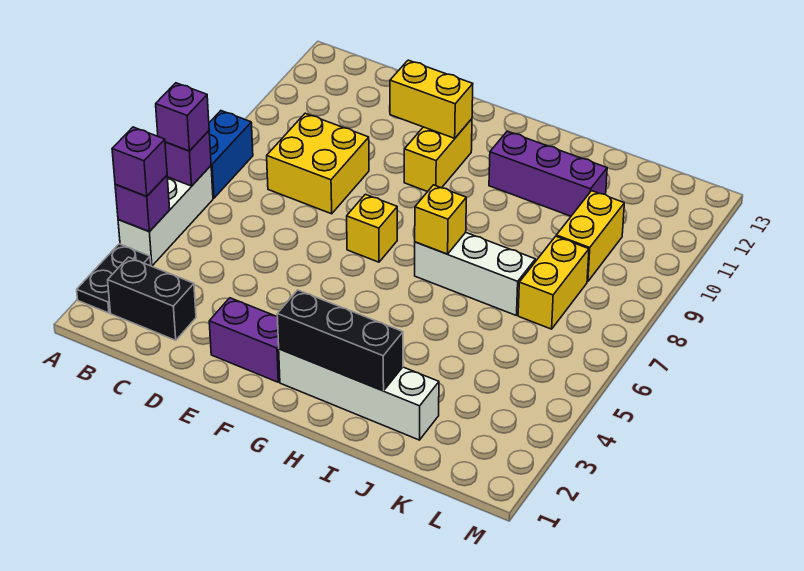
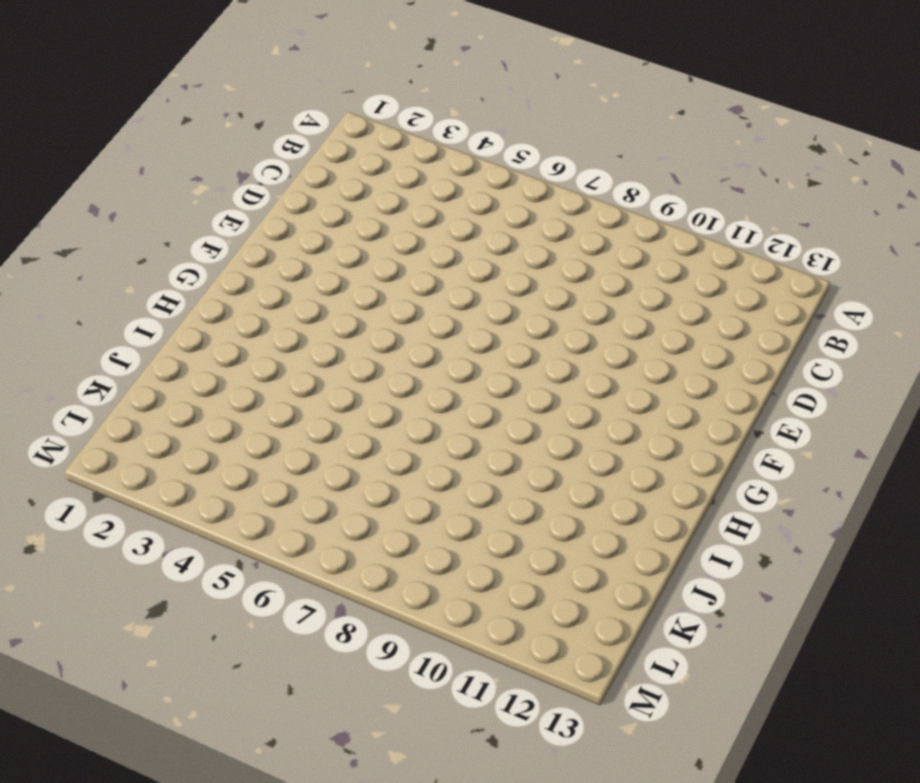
none -> black 1x2 plate [77,244,151,313]
none -> white 1x3 brick [118,166,213,266]
none -> blue 1x2 brick [209,111,253,198]

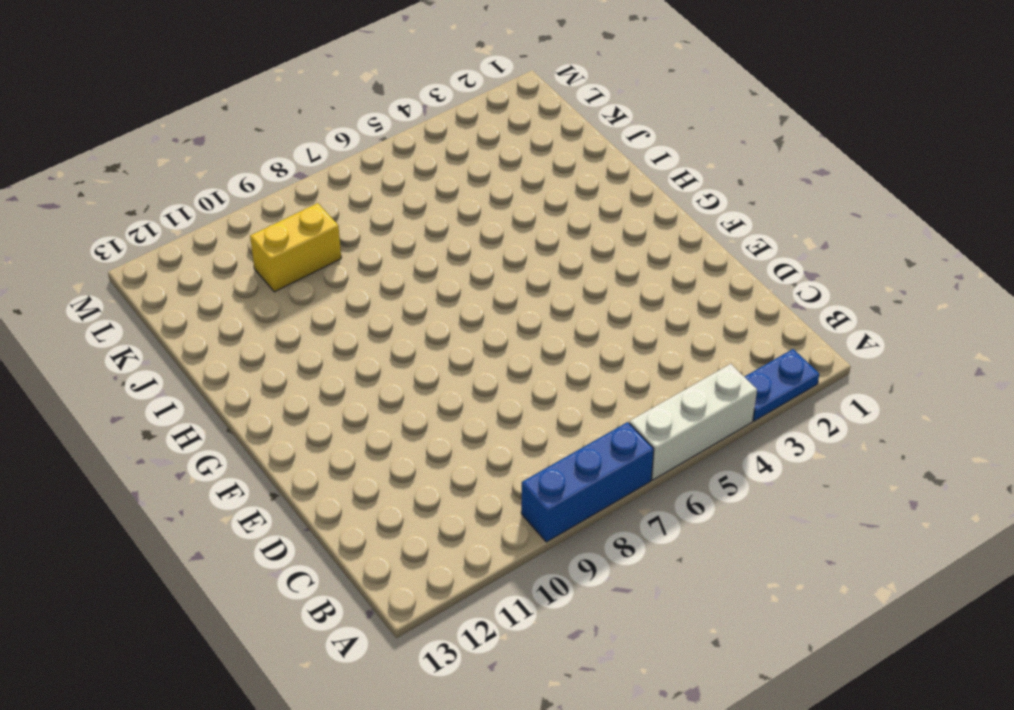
blue 1x2 plate [745,349,819,421] -> black 1x2 plate [77,244,151,313]
blue 1x3 brick [521,422,654,542] -> blue 1x2 brick [209,111,253,198]
none -> black 1x2 brick [108,257,196,340]
none -> yellow 2x2 brick [267,113,369,214]
none -> purple 1x2 brick [209,298,280,382]

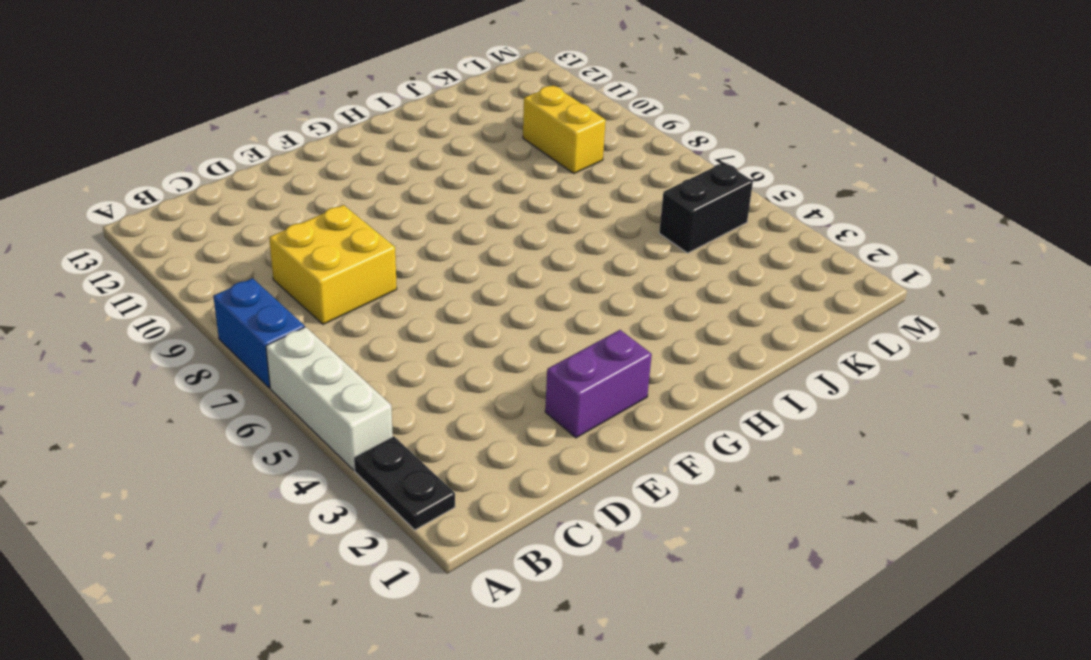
black 1x2 brick [659,163,753,253] -> black 1x2 brick moved to [108,257,196,340]
none -> yellow 1x1 brick [347,194,397,262]
none -> yellow 1x2 brick [404,119,472,192]
none -> white 1x4 brick [279,349,439,440]

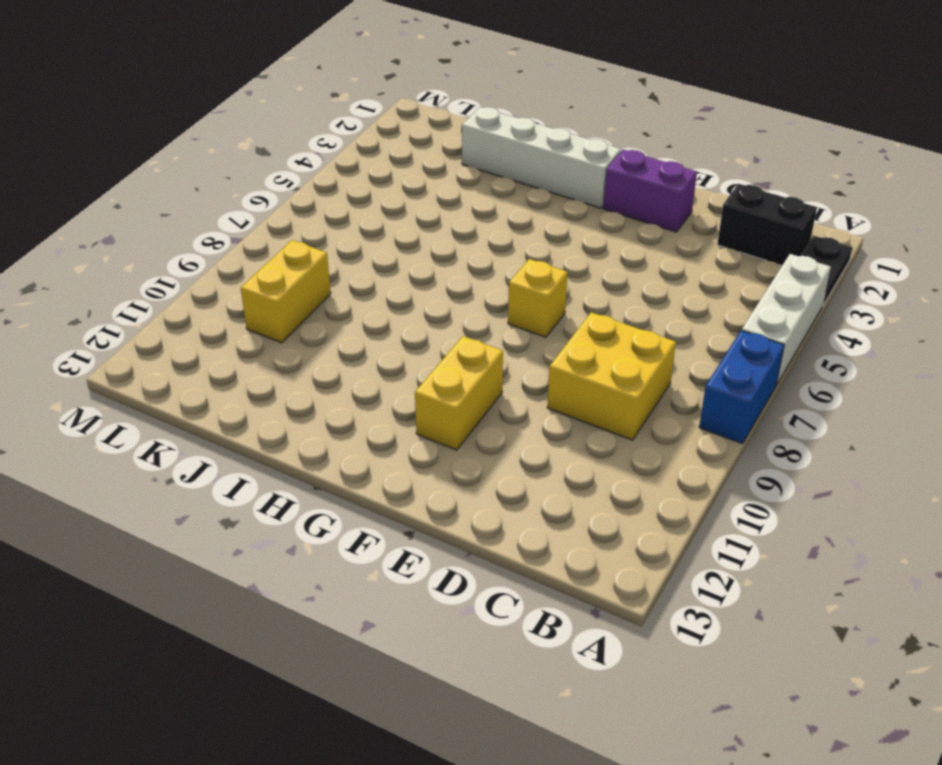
none -> white 1x3 brick [415,232,535,316]
none -> purple 1x3 brick [489,131,607,216]
none -> yellow 1x2 brick [518,236,589,329]

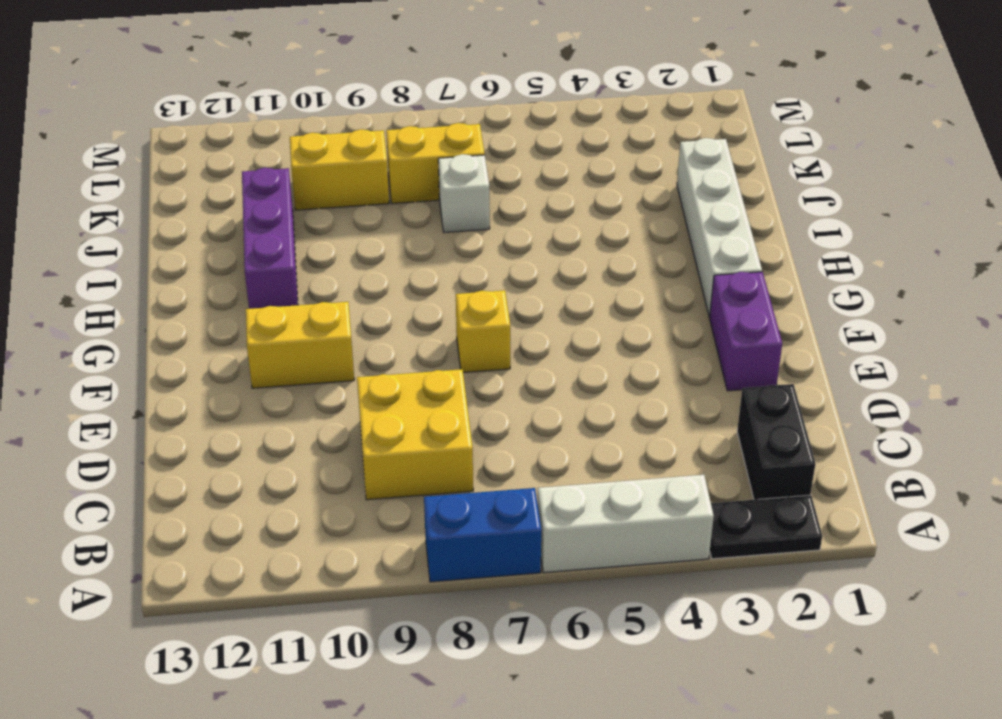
white 1x1 brick [438,154,490,232] -> white 1x3 brick [415,232,535,316]
none -> purple 1x1 brick [115,175,170,232]
none -> purple 1x1 brick [165,131,211,186]
none -> yellow 1x2 brick [390,60,473,138]

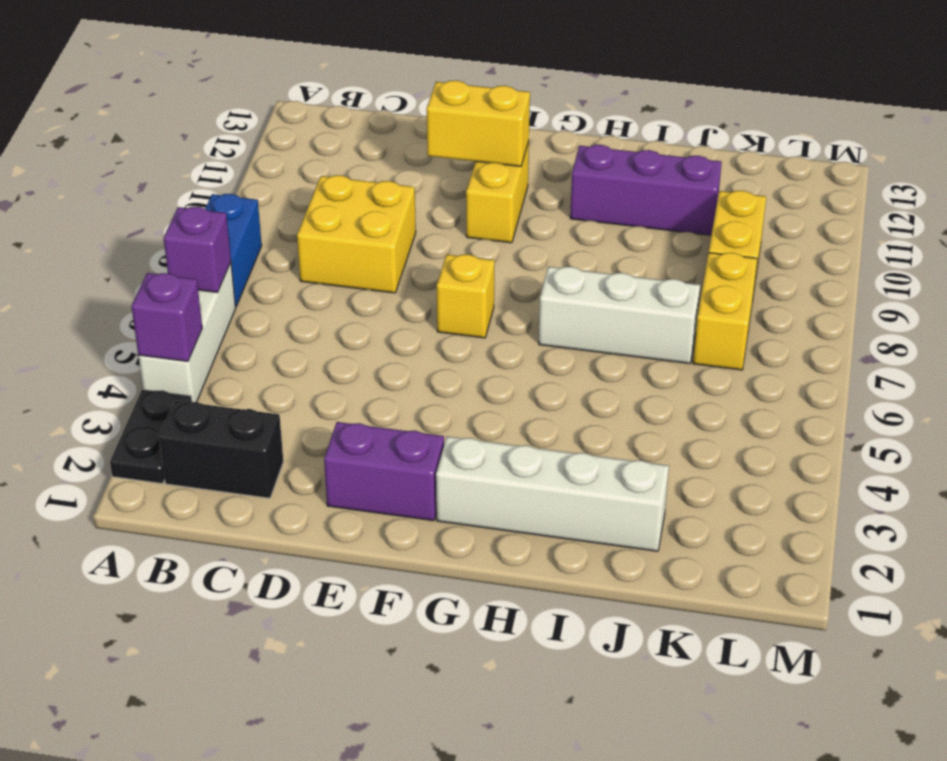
none -> black 1x3 brick [277,290,403,391]
none -> yellow 1x1 brick [415,185,466,254]
none -> purple 1x1 brick [112,127,167,196]

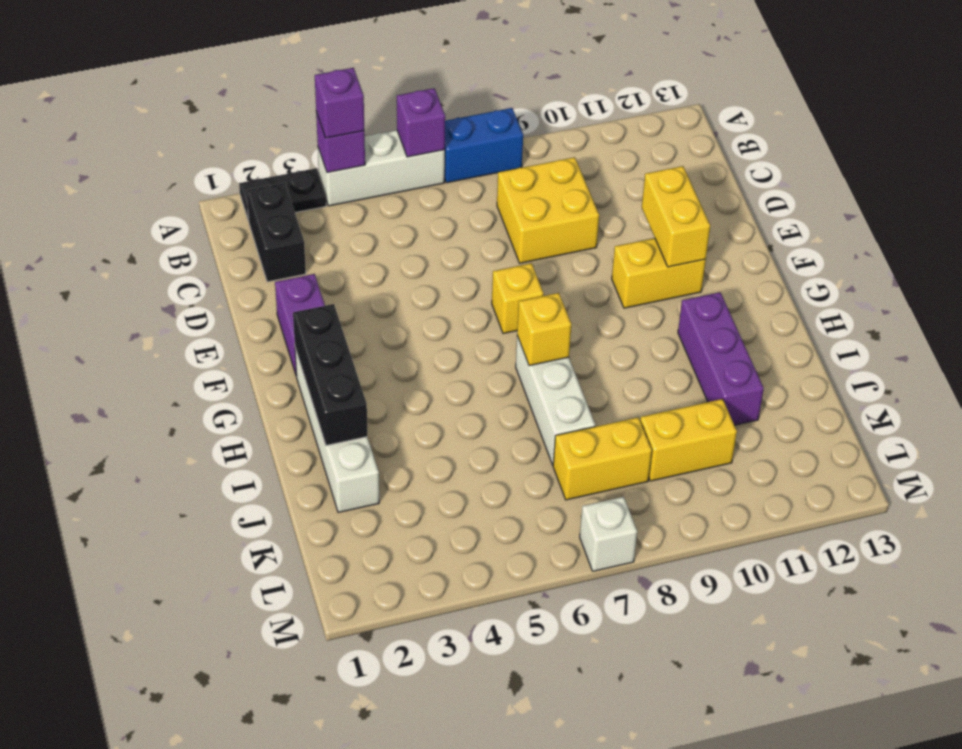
white 1x1 brick [580,497,637,571] -> none
none -> purple 1x1 brick [156,83,209,151]

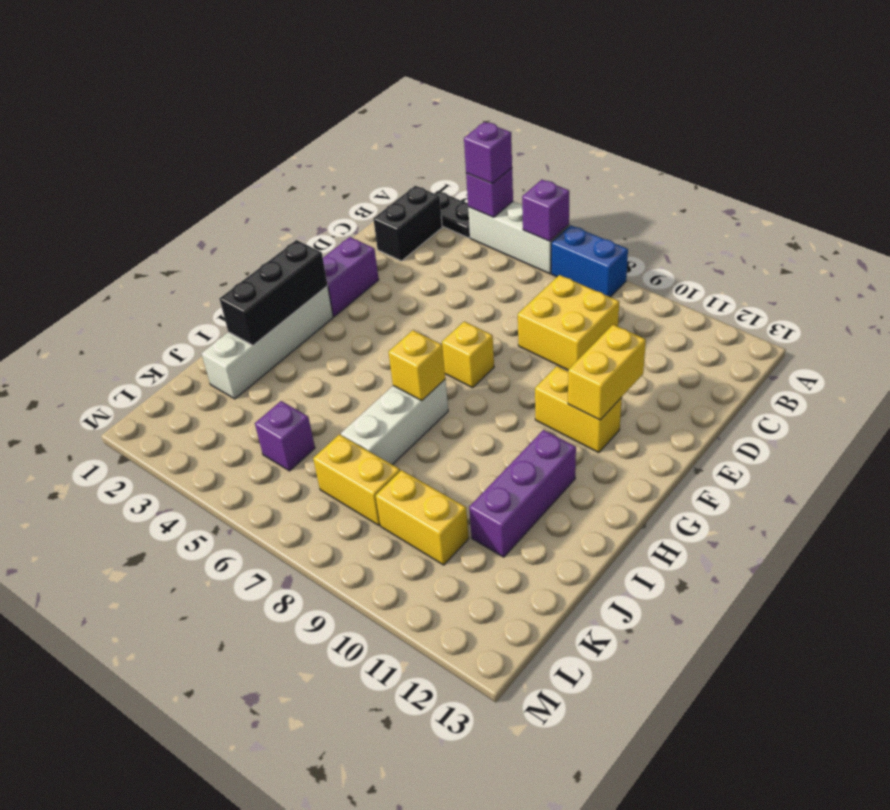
purple 1x1 brick [255,401,315,471] -> purple 1x1 brick moved to [156,83,209,151]

